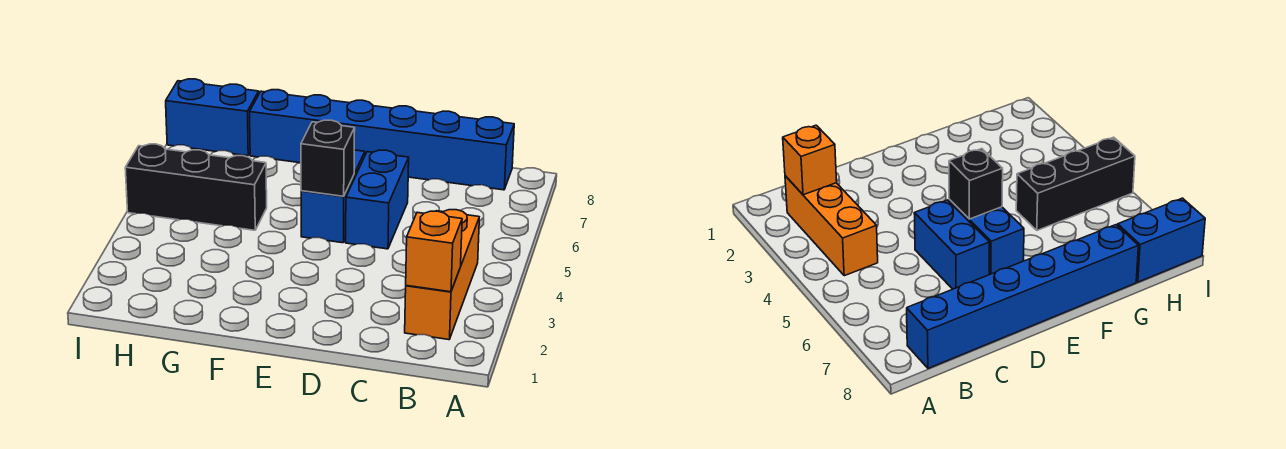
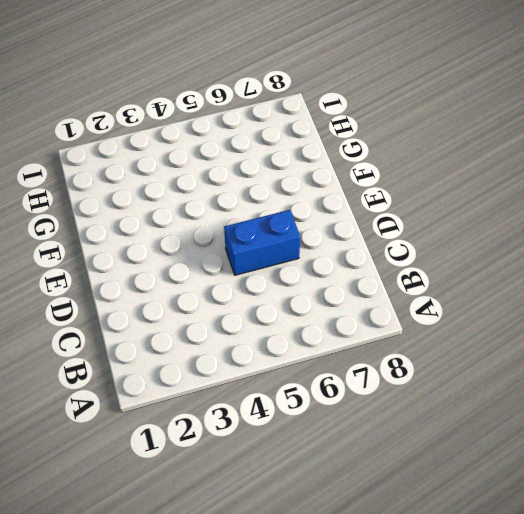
none -> orange 1x3 brick [405,210,479,340]
none -> blue 1x6 brick [250,90,514,190]

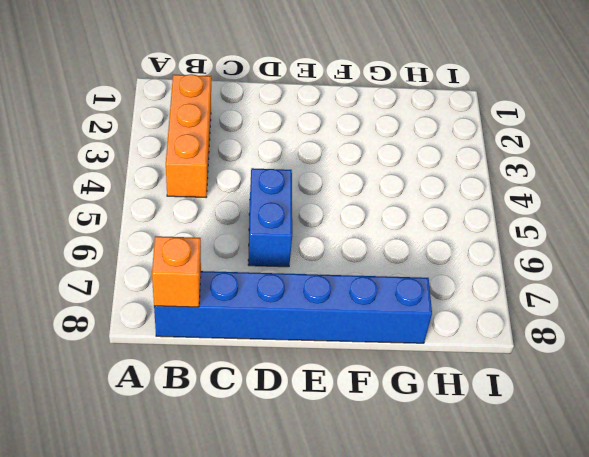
orange 1x1 brick [152,236,201,307] -> orange 1x1 brick moved to [406,211,462,292]
none -> blue 1x2 brick [301,150,365,243]
none -> black 1x3 brick [125,144,267,230]

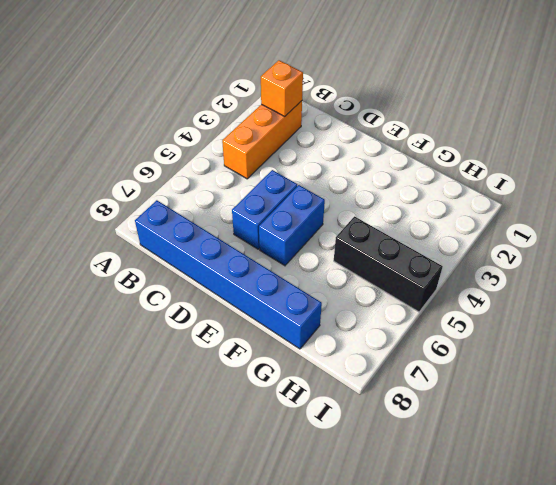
none -> blue 1x2 brick [166,79,259,156]
none -> black 1x1 brick [301,120,355,196]

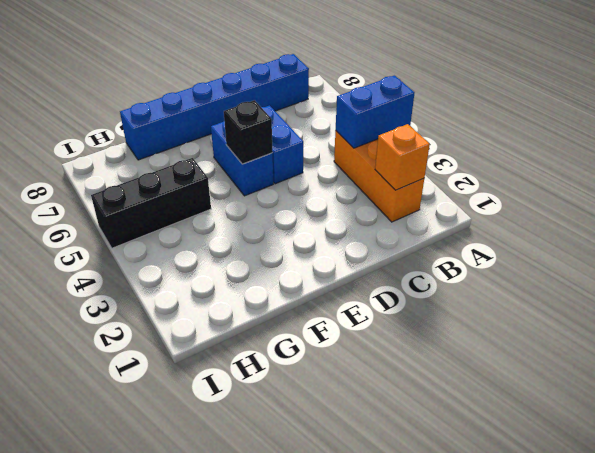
blue 1x2 brick [336,76,414,148] -> blue 1x2 brick moved to [166,79,259,156]

